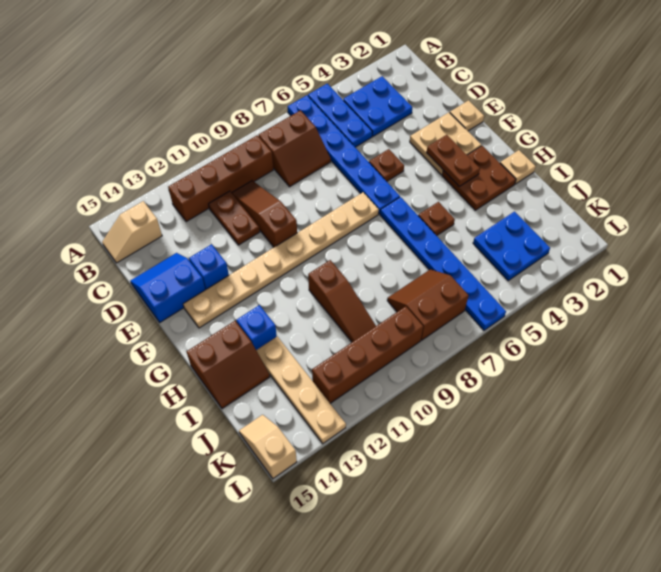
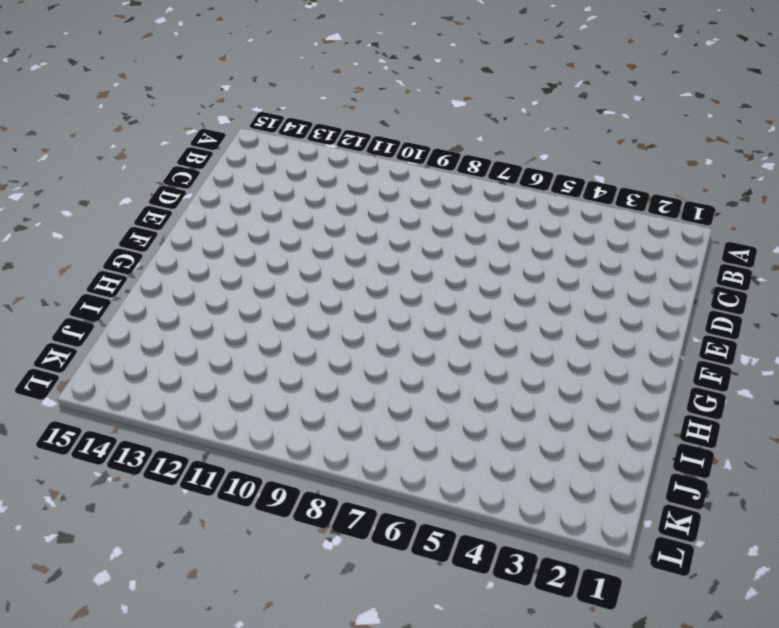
none -> blue 1x3 plate [308,84,372,147]
none -> blue 1x6 plate [288,95,400,214]
none -> blue 2x2 plate [343,76,412,136]

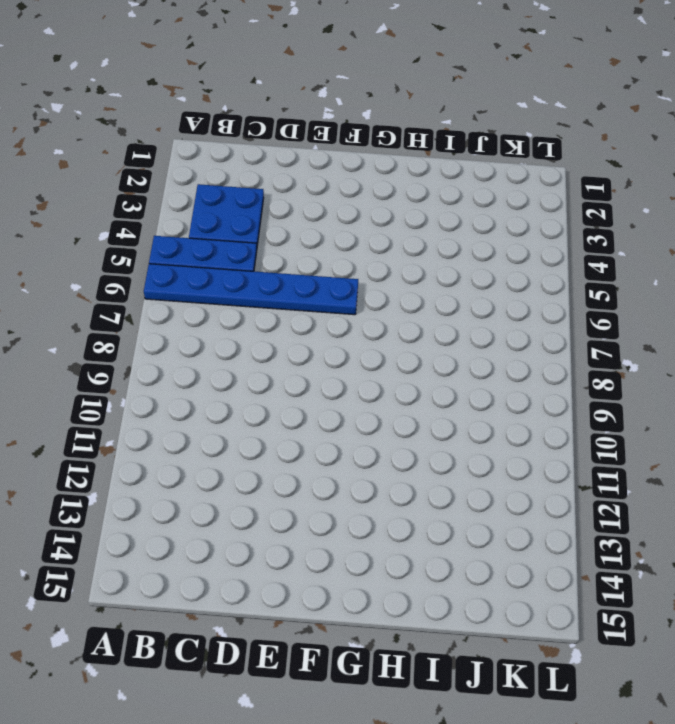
none -> brown 2x2 slope [259,110,331,187]
none -> brown 1x4 brick [168,135,273,222]
none -> tan 1x2 slope [102,201,162,263]

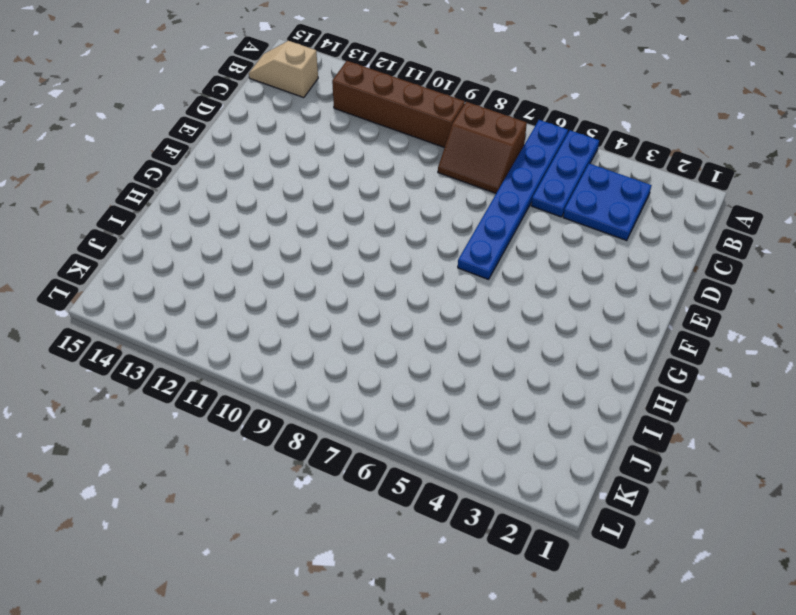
none -> brown 1x3 slope [232,181,297,247]
none -> brown 1x2 plate [209,191,260,245]
none -> blue 2x2 slope [130,253,205,322]

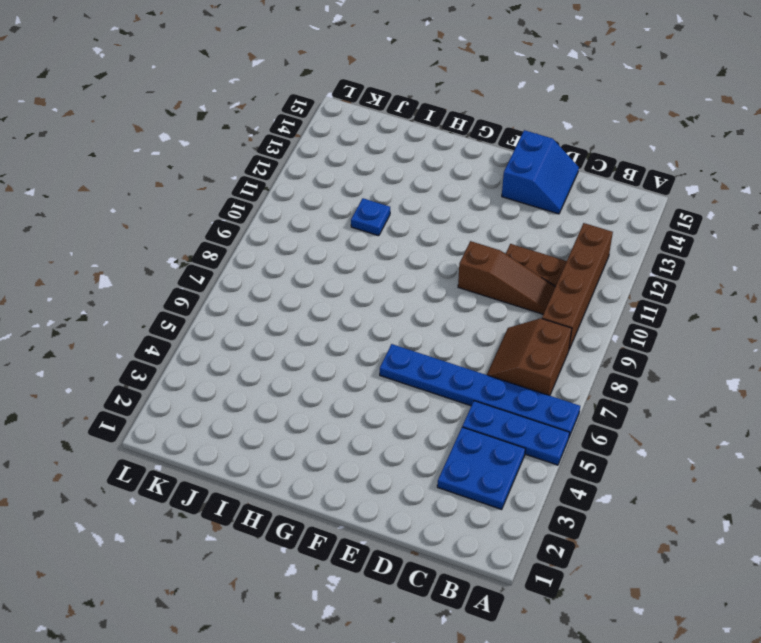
blue 1x1 plate [351,198,390,236] -> none
none -> tan 1x2 slope [102,201,162,263]
none -> tan 1x1 plate [450,100,484,131]
none -> tan 2x2 plate [410,112,481,175]

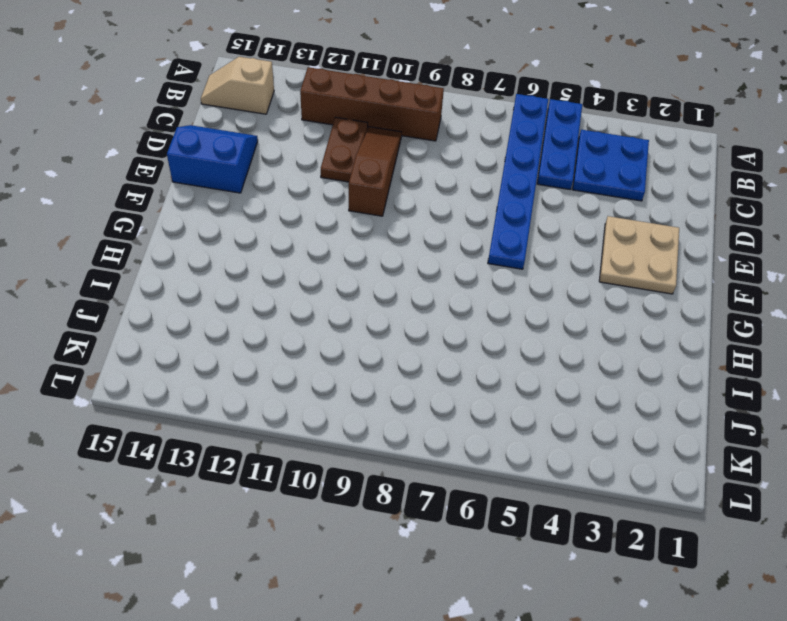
none -> brown 2x2 slope [259,110,331,187]
none -> tan 1x1 plate [450,100,484,131]
none -> brown 1x1 plate [369,149,404,181]

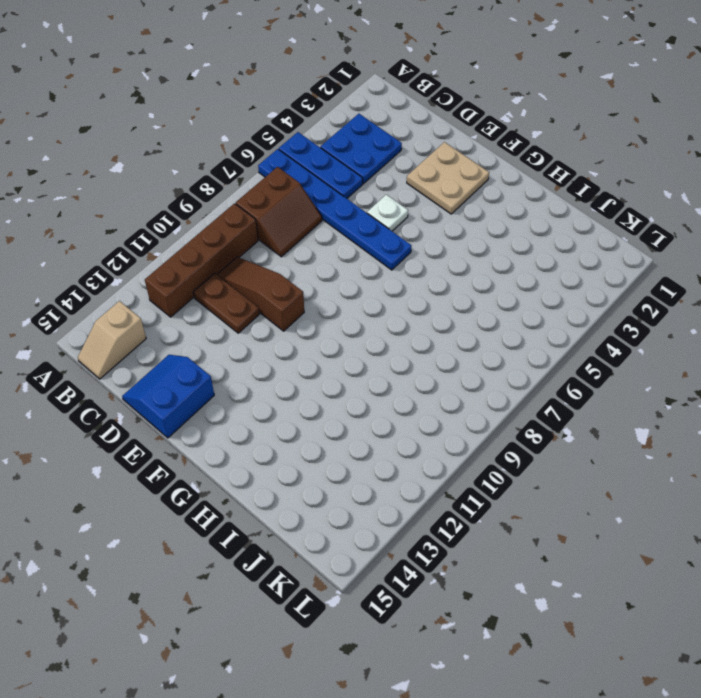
white 1x1 plate [367,195,408,231] -> brown 1x1 plate [369,149,404,181]
none -> tan 1x1 plate [450,100,484,131]
none -> blue 1x1 brick [189,244,229,290]
none -> tan 1x8 plate [183,192,379,328]

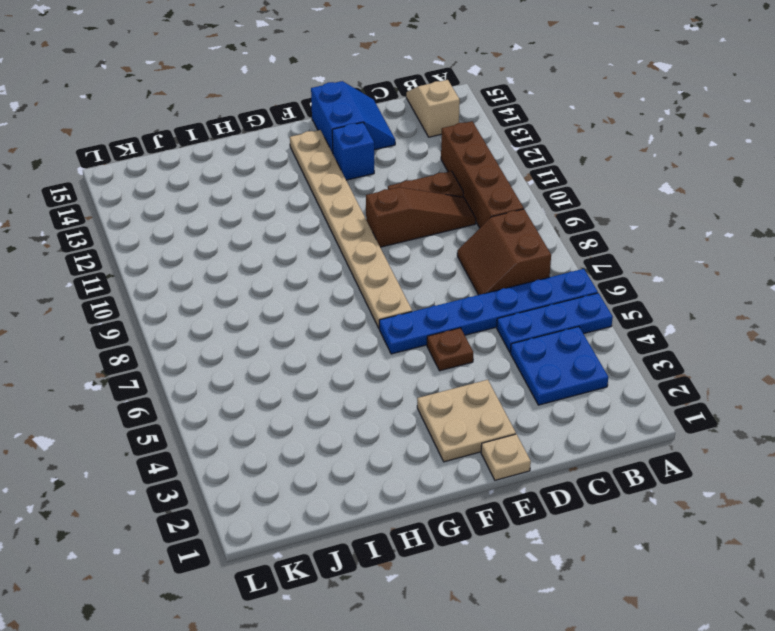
none -> brown 2x2 plate [442,146,516,210]
none -> blue 1x6 plate [380,197,506,330]
none -> tan 1x1 plate [500,150,536,184]

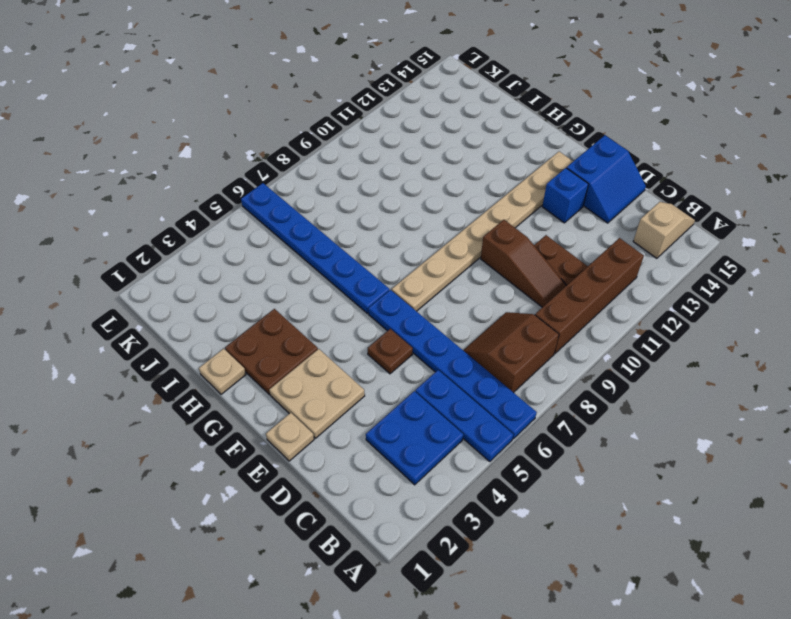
none -> brown 1x1 plate [418,202,455,236]
none -> brown 1x3 slope [308,260,376,342]
none -> blue 1x1 brick [237,305,277,350]

